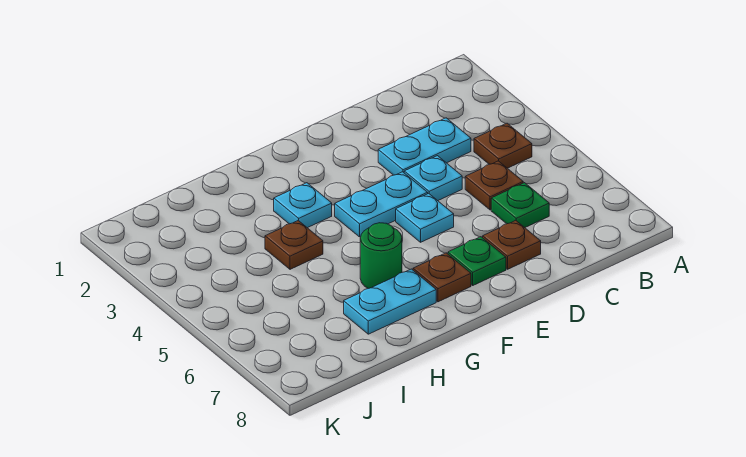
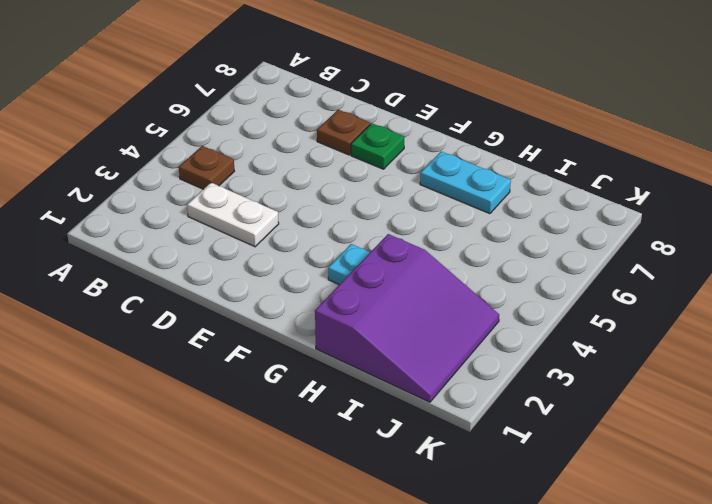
white 1x2 plate [187,183,279,247] -> cyan 1x2 plate [378,118,471,175]
purple 3x3 slope [315,234,499,402] -> none
none -> brown 1x1 plate [465,161,523,210]
none -> green 1x1 plate [491,183,549,227]
none -> cyan 1x1 plate [404,156,462,201]

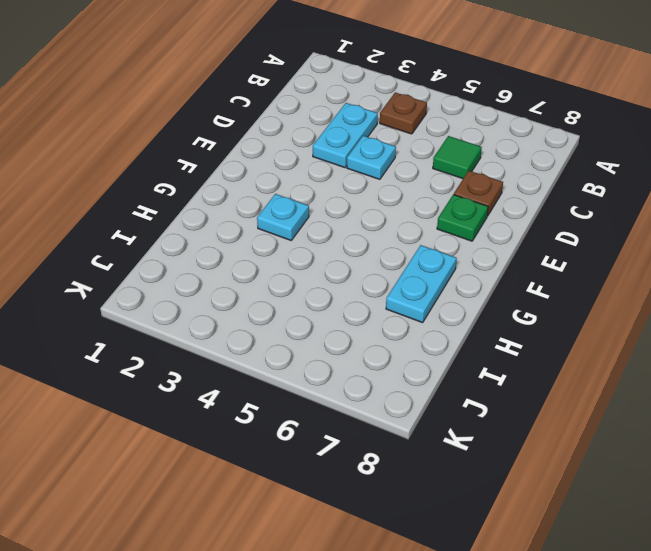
green 1x1 tile [433,136,482,179] -> green 1x1 plate [491,183,549,227]
none -> brown 1x1 plate [465,161,523,210]
none -> cyan 1x2 plate [335,172,428,237]
none -> cyan 1x1 plate [396,193,454,242]

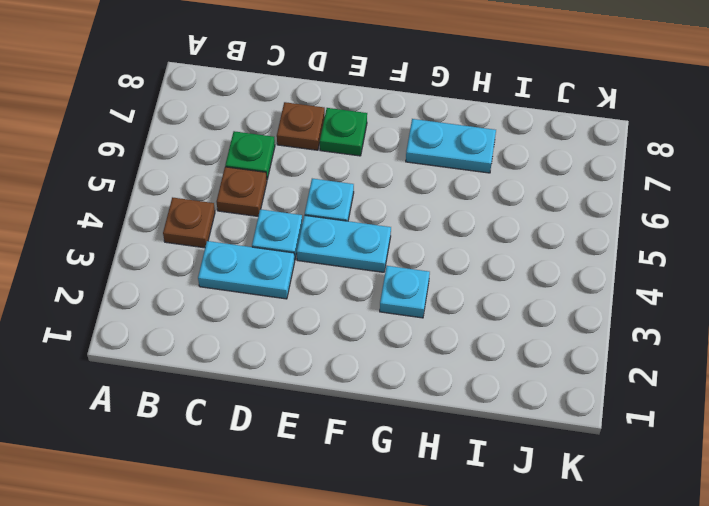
none -> brown 1x1 plate [413,253,471,302]
none -> green 1x1 round brick [360,223,402,289]
none -> brown 1x1 plate [265,221,323,269]

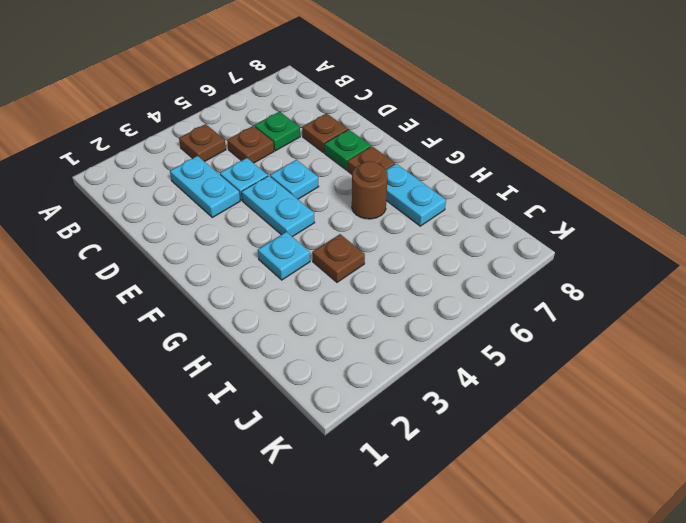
brown 1x1 round brick [352,161,388,219] -> green 1x1 round brick [360,223,402,289]

